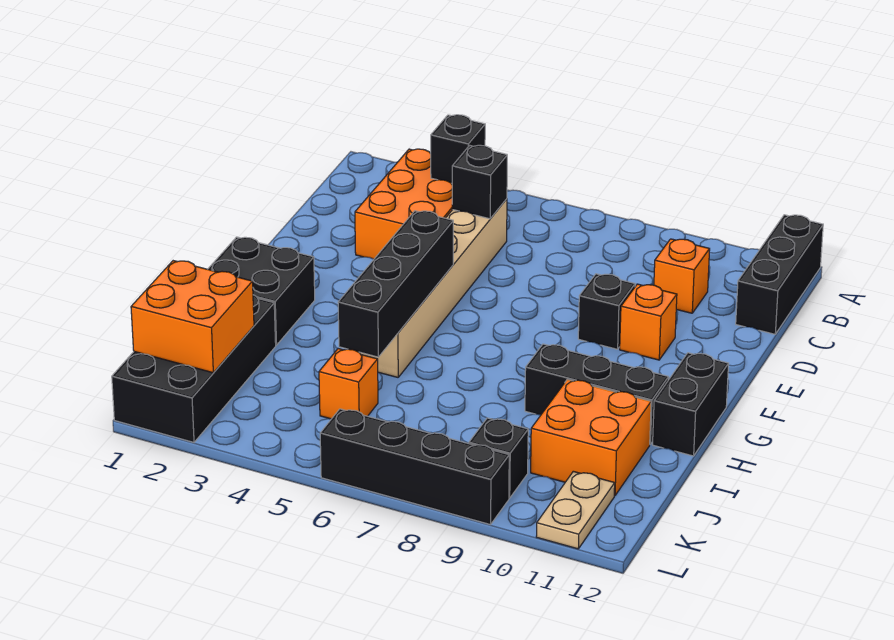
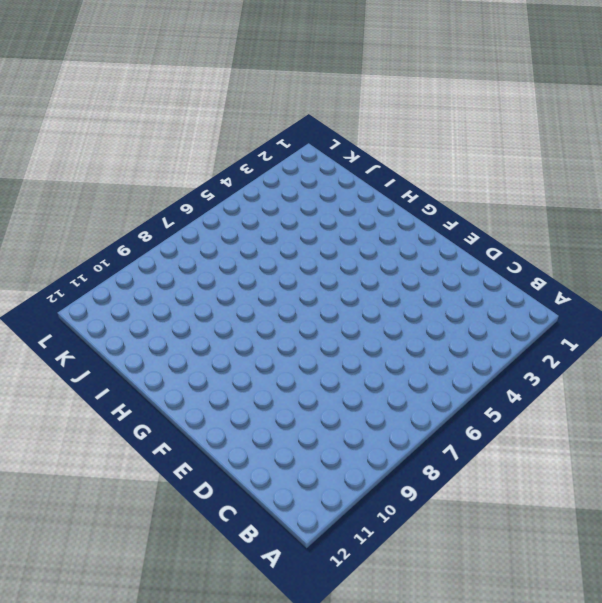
none -> black 1x3 brick [736,215,823,334]
none -> orange 2x3 brick [355,149,453,259]
none -> tan 1x6 brick [360,199,507,377]

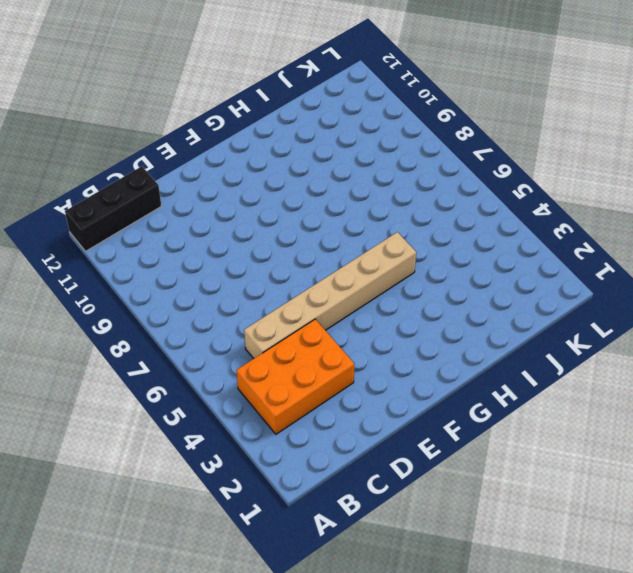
none -> orange 1x1 brick [654,239,710,313]
none -> black 1x1 brick [578,274,635,349]
none -> orange 1x1 brick [620,284,677,360]

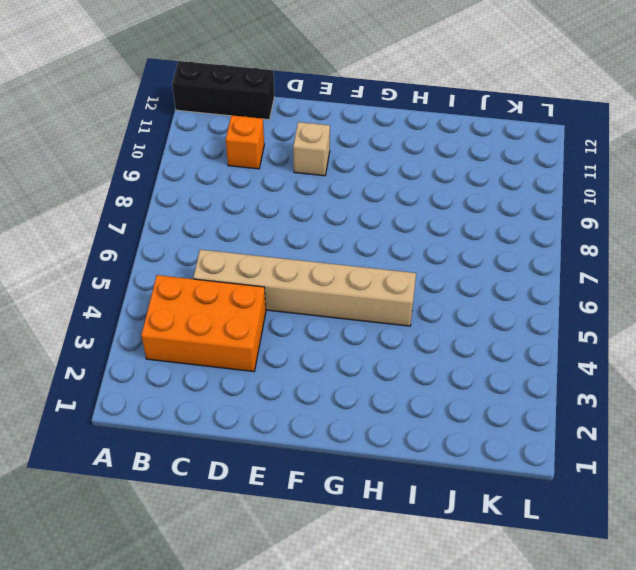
tan 1x1 brick [293,122,330,176] -> orange 1x1 brick [620,284,677,360]
none -> black 1x1 brick [578,274,635,349]
none -> black 2x2 brick [208,237,315,345]
none -> black 1x2 brick [653,353,729,456]

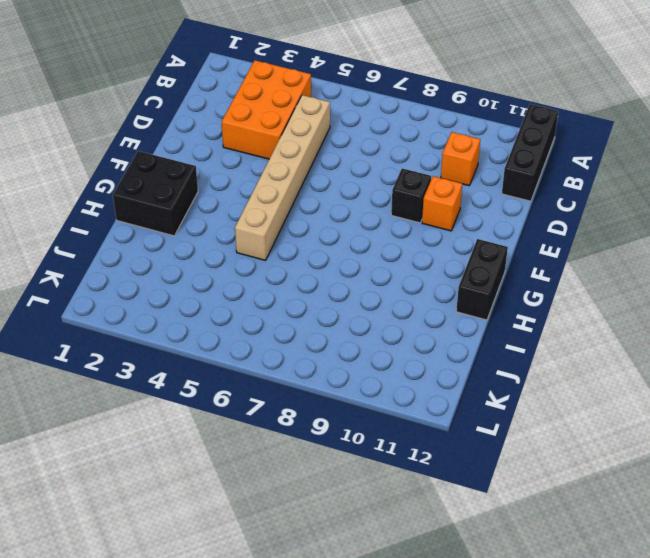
none -> black 1x3 brick [525,344,669,444]
none -> black 2x4 brick [112,295,276,442]
none -> orange 2x2 brick [531,379,651,496]

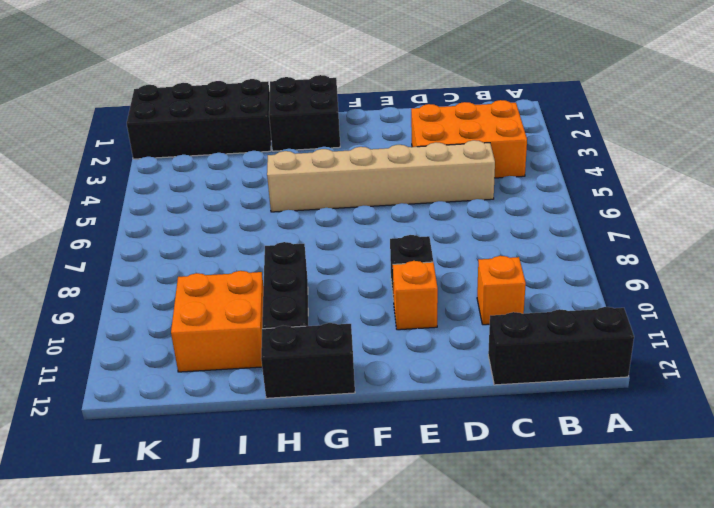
none -> orange 1x1 brick [319,349,378,419]
none -> black 1x1 brick [469,418,528,498]
none -> tan 1x2 plate [536,471,615,549]

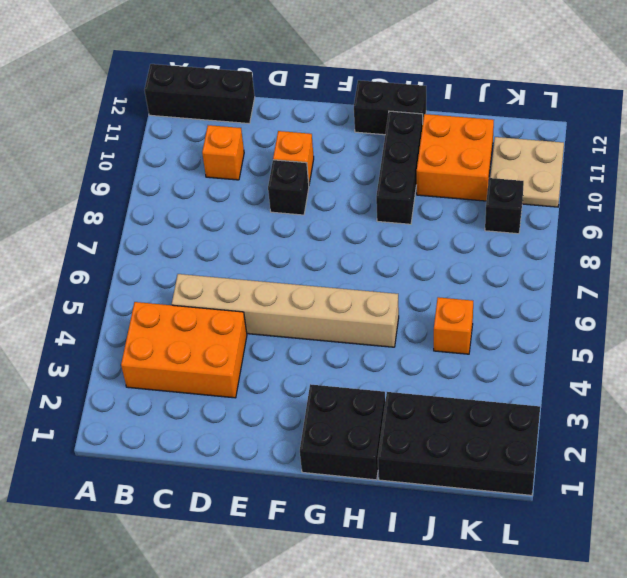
tan 2x2 plate [490,137,564,207] -> tan 1x2 plate [536,471,615,549]
none -> black 1x4 brick [320,409,509,525]
none -> black 1x1 brick [431,115,485,183]
none -> black 1x1 brick [452,145,507,219]

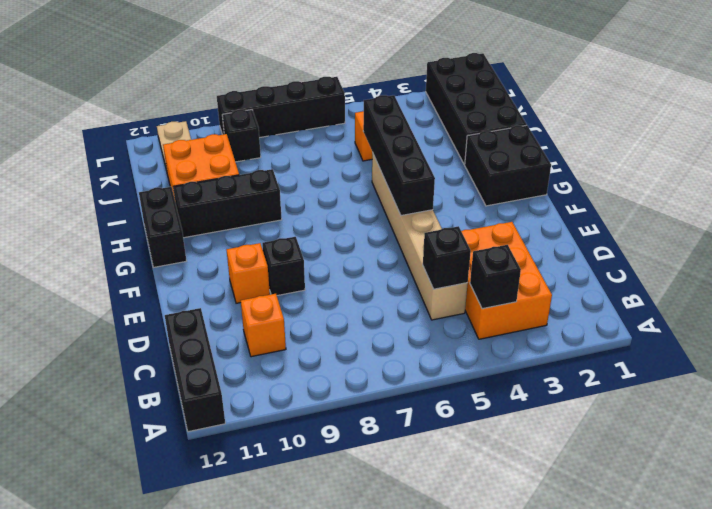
none -> orange 2x2 brick [131,261,254,373]

